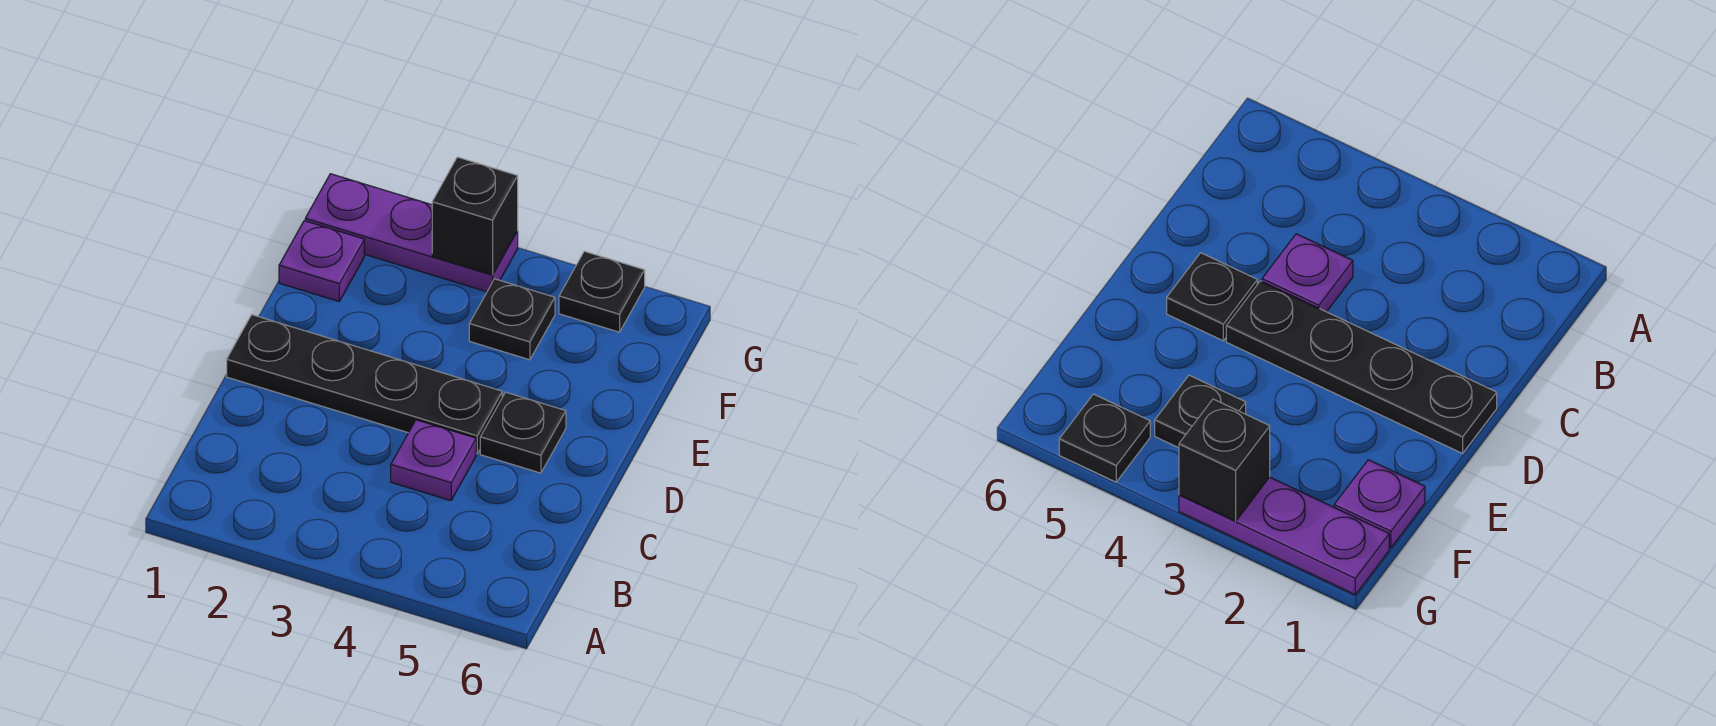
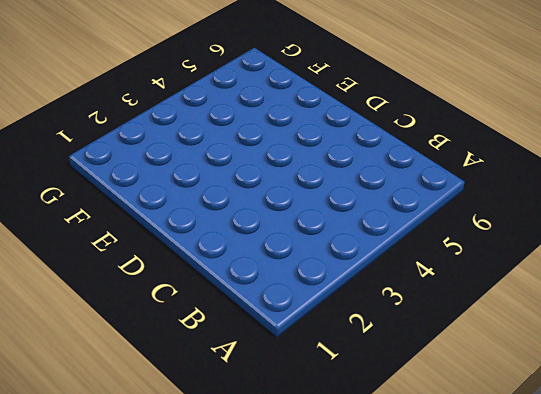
none -> purple 1x1 plate [391,420,476,501]
none -> black 1x4 plate [227,315,502,454]

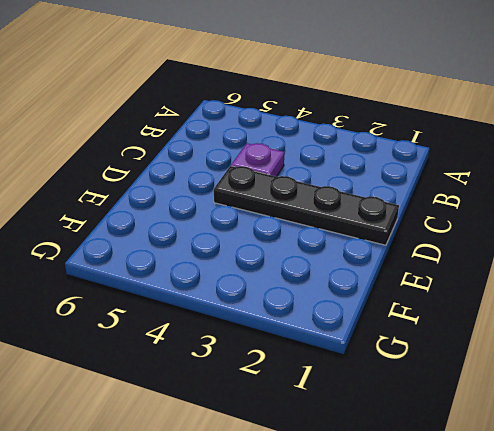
none -> black 1x1 plate [480,392,566,473]
none -> purple 1x1 plate [279,221,364,301]

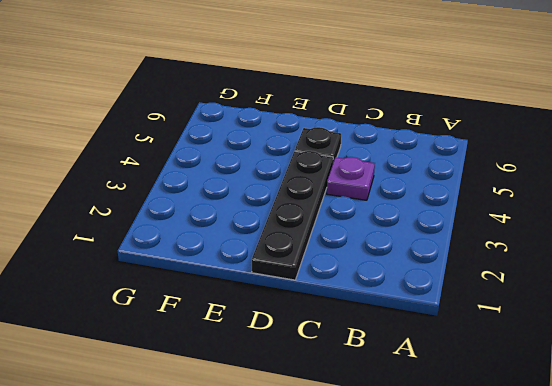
none -> purple 1x1 plate [279,221,364,301]
none -> black 1x1 plate [469,279,555,360]

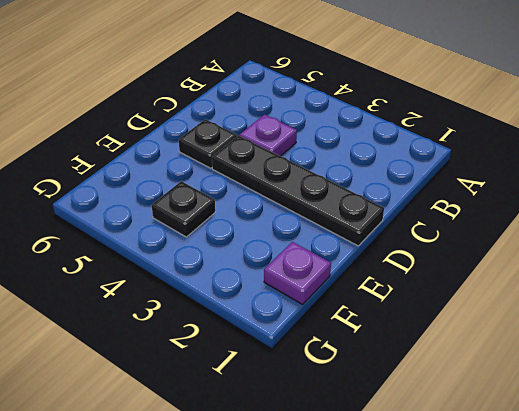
none -> purple 1x3 plate [305,174,518,292]
none -> black 1x1 plate [559,251,645,332]

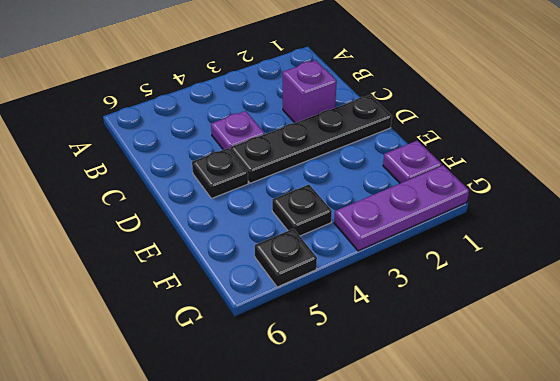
purple 1x1 brick [283,60,337,123] -> none
none -> black 1x1 brick [432,157,518,275]

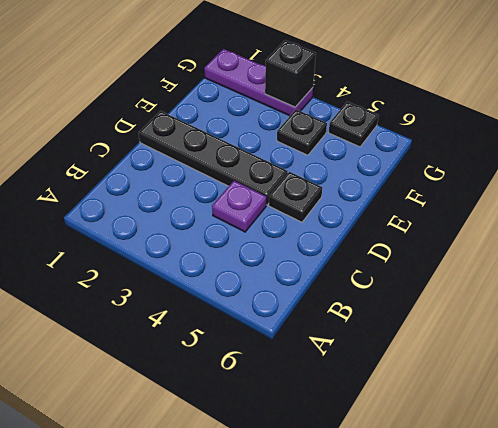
none -> purple 1x1 plate [279,221,364,301]

